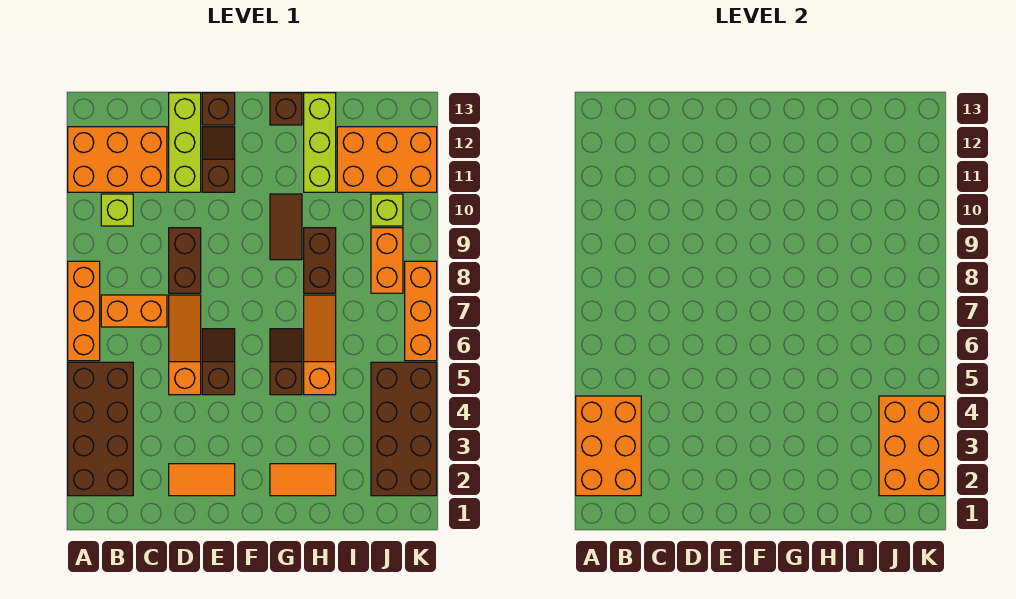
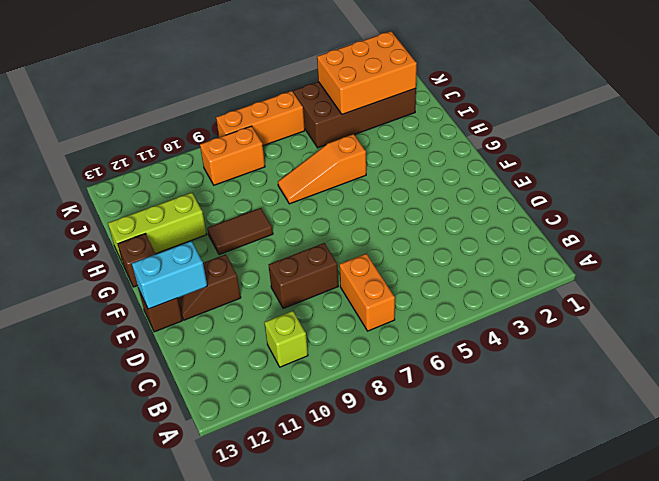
cyan 1x2 brick [132,241,207,309] -> none
none -> brown 2x4 brick [68,362,133,496]
none -> orange 1x3 brick [68,261,100,361]
none -> orange 2x3 brick [68,127,167,192]

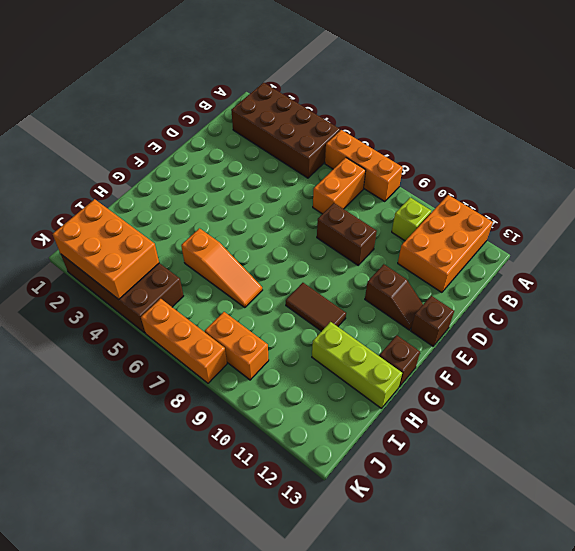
none -> orange 1x2 tile [169,464,235,496]
none -> orange 1x3 slope [169,295,201,395]
none -> lime 1x3 brick [169,93,201,192]

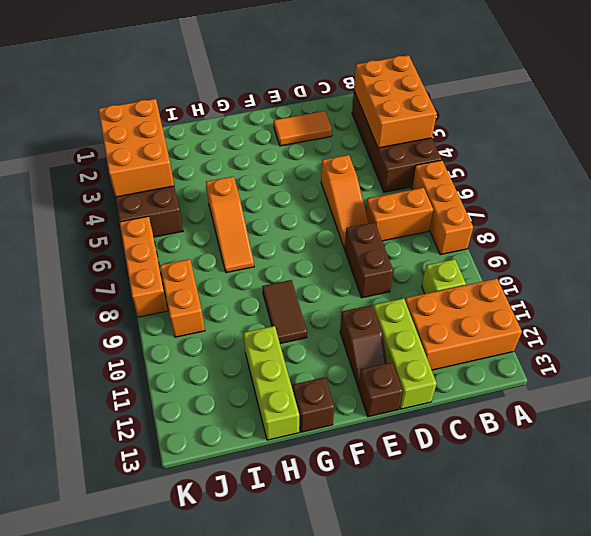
none -> brown 1x2 slope [202,329,235,395]
none -> orange 1x2 tile [270,464,336,496]
none -> brown 1x2 slope [270,329,302,395]

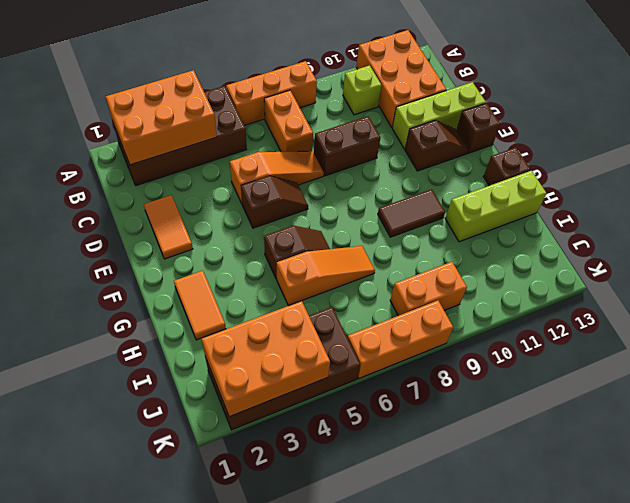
none -> brown 1x2 brick [304,228,336,293]
none -> orange 2x3 brick [337,127,437,192]
none -> lime 1x1 brick [371,194,403,226]

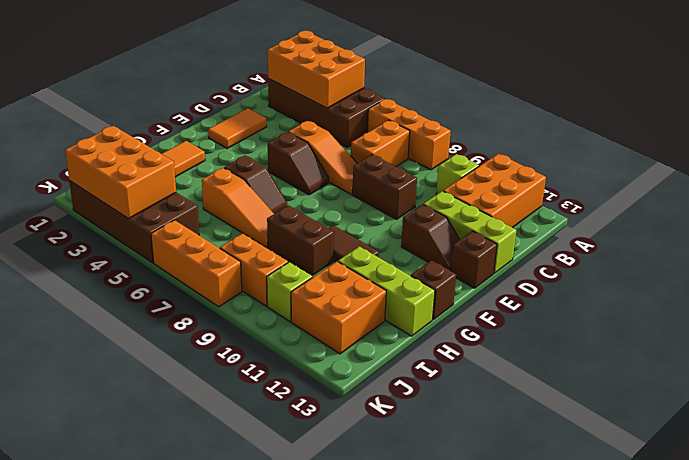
orange 2x2 brick [291,262,386,354] -> orange 2x3 brick [337,127,437,192]

